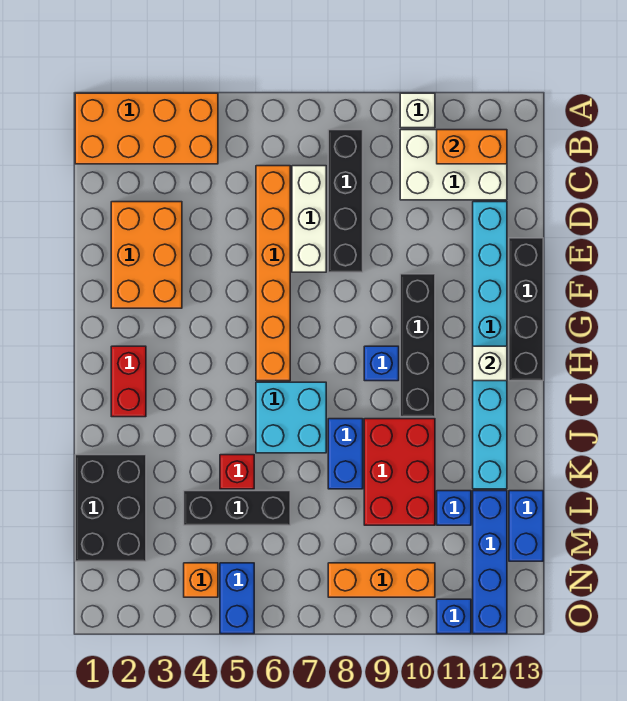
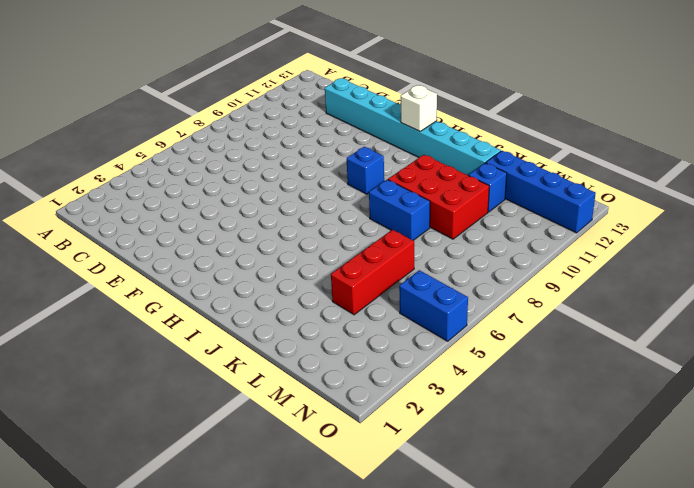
red 1x3 brick [331,230,414,315] -> black 1x3 brick [184,491,290,525]
none -> orange 2x4 brick [75,93,218,164]
none -> white 1x1 brick [400,93,435,128]
none -> black 1x4 brick [328,130,363,272]

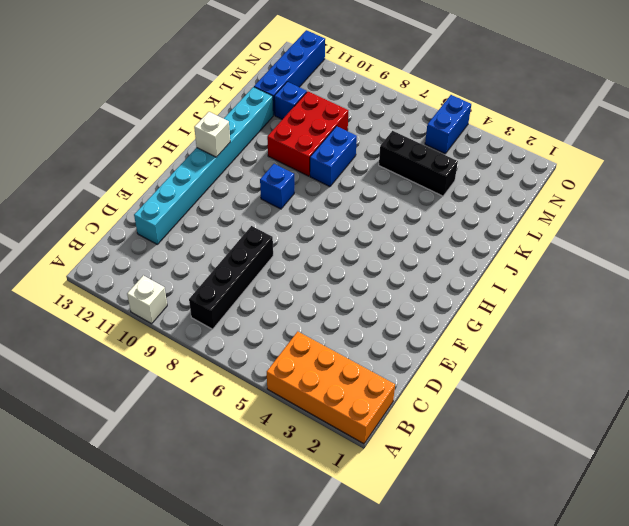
none -> white 2x3 brick [400,130,507,200]
none -> orange 1x6 brick [256,166,290,381]
none -> white 1x3 brick [292,166,326,272]

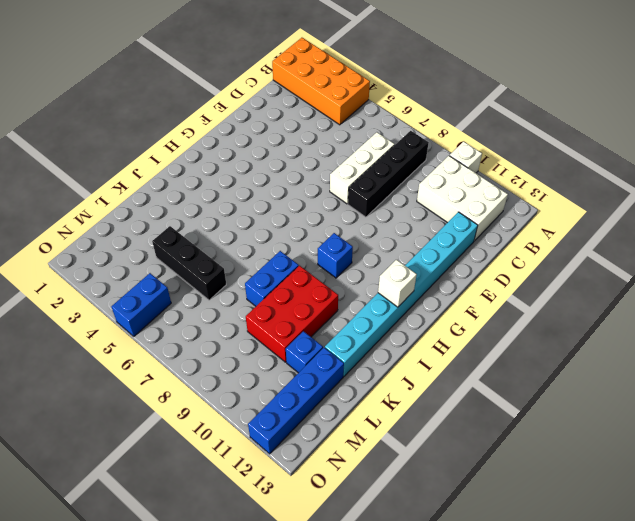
none -> orange 1x6 brick [256,166,290,381]
none -> orange 2x3 brick [111,202,182,308]
none -> black 1x4 brick [509,238,543,381]

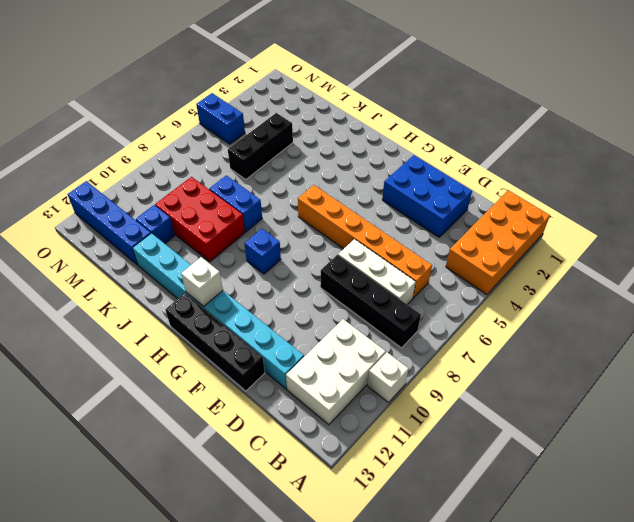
blue 2x3 brick [382,155,472,237] -> orange 2x3 brick [111,202,182,308]
none -> black 1x4 brick [400,274,435,417]
none -> red 1x2 brick [111,346,146,417]
none -> cyan 2x2 brick [256,382,326,453]

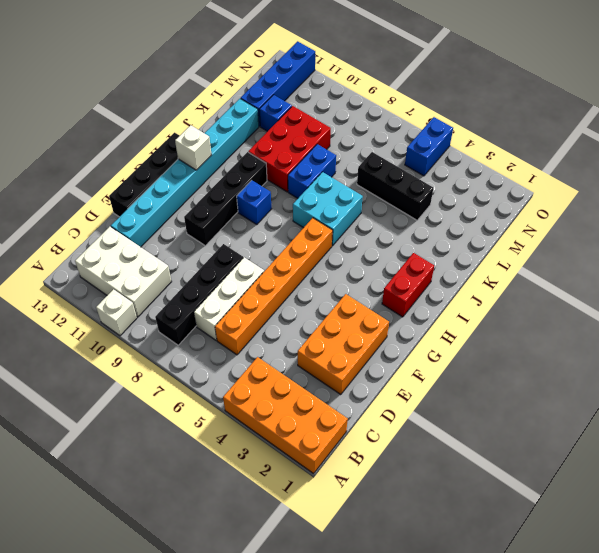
none -> black 2x3 brick [75,455,146,561]
none -> red 1x1 brick [220,455,254,489]
none -> blue 1x2 brick [509,491,543,561]

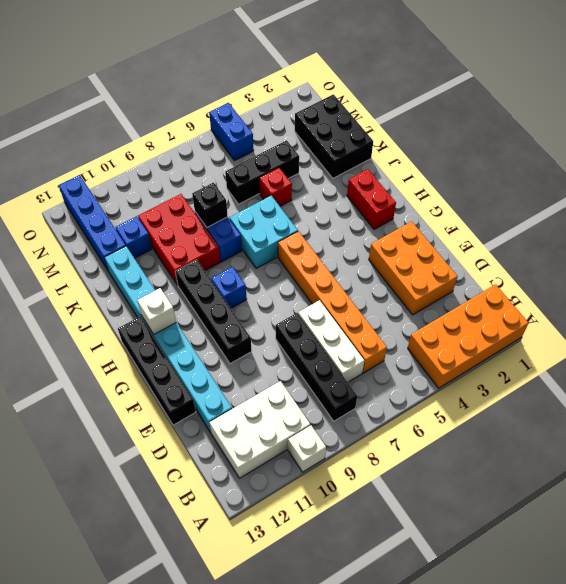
black 1x1 brick [192,183,228,227] -> none
none -> blue 1x2 brick [509,491,543,561]
none -> orange 1x1 brick [184,563,218,597]
none -> orange 1x3 brick [328,563,435,597]

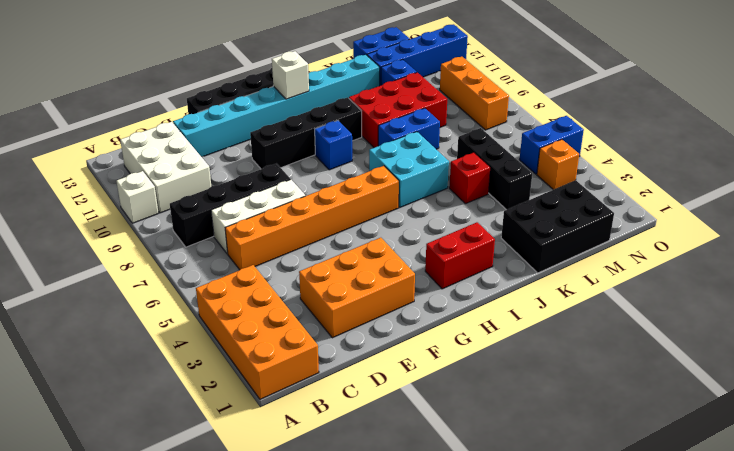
none -> blue 1x1 brick [437,599,471,634]
none -> orange 1x2 brick [437,130,507,164]

